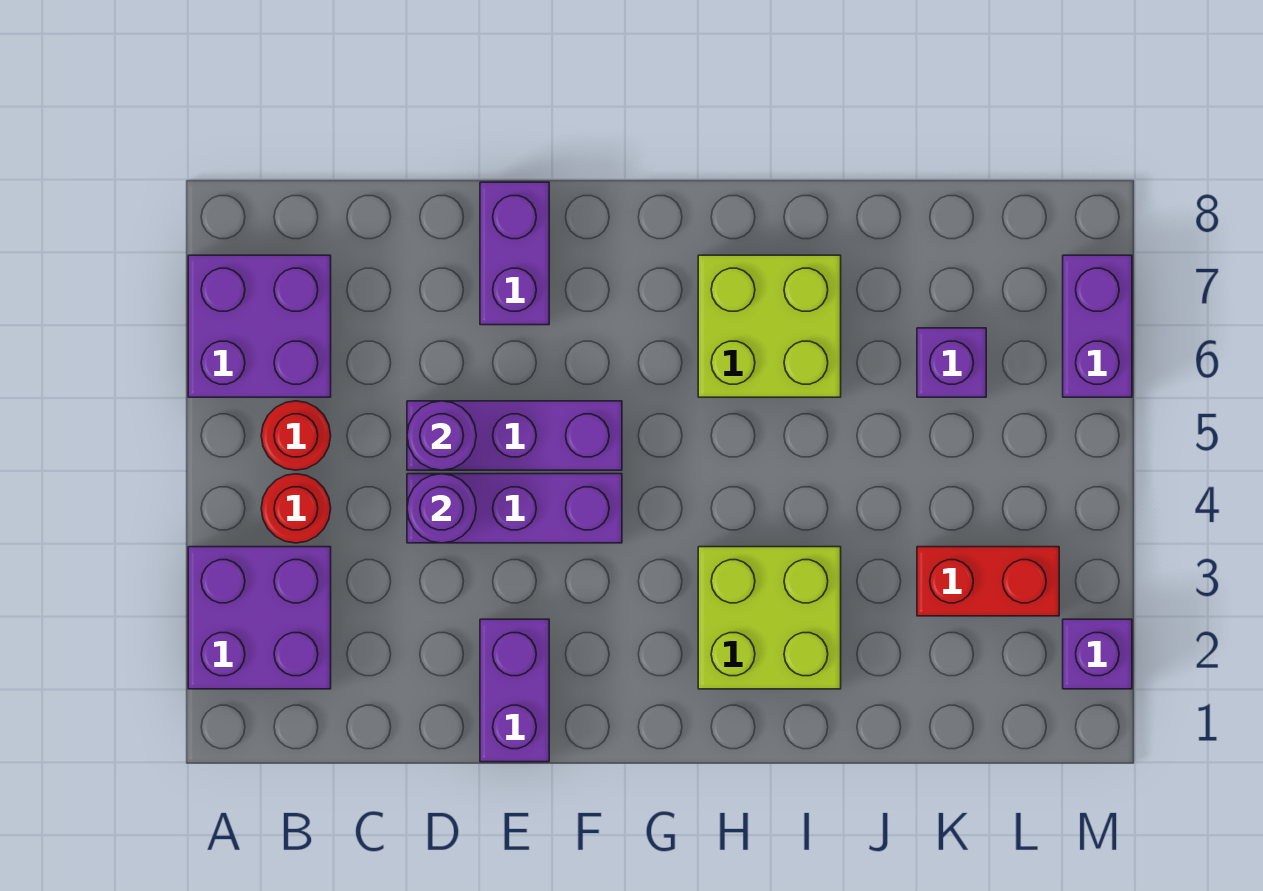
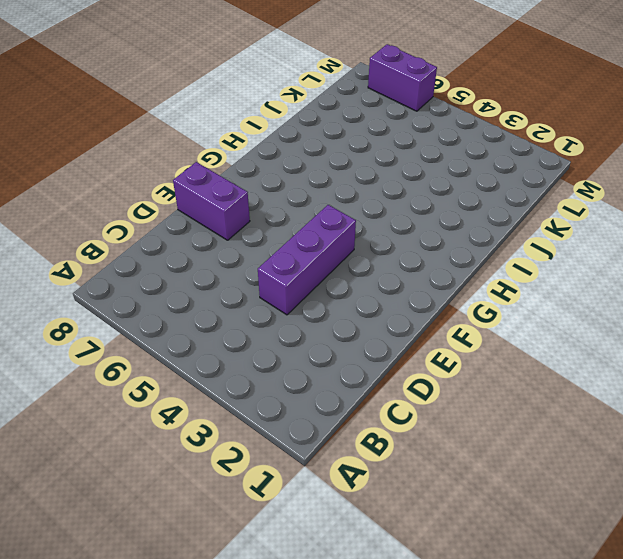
none -> purple 2x2 brick [188,547,331,689]
none -> purple 2x2 brick [188,255,331,397]
none -> red 1x1 round brick [261,474,331,543]

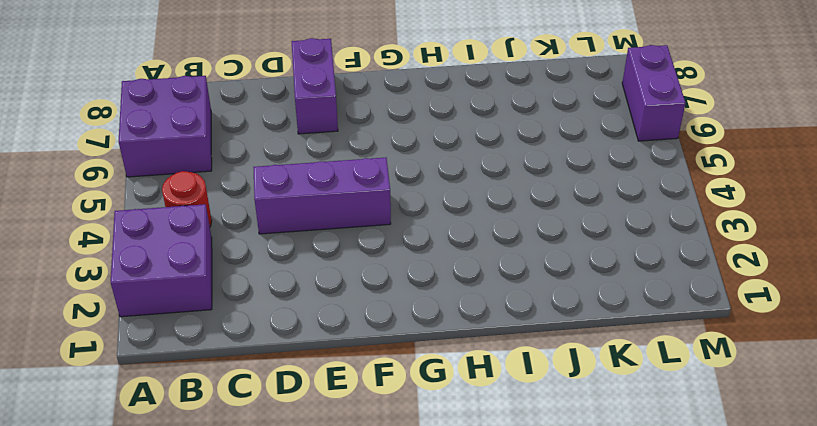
none -> red 1x1 round brick [261,401,331,470]
none -> purple 1x3 brick [407,401,622,470]
none -> purple 1x2 brick [480,619,549,762]

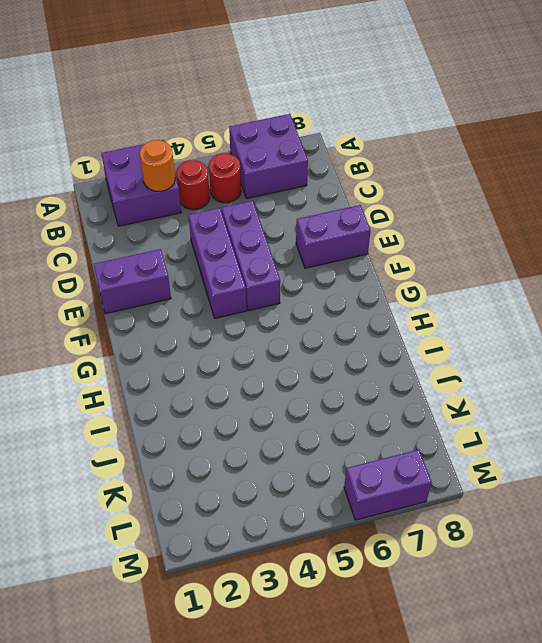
orange 1x1 round brick [140,140,175,191] -> none
none -> lime 2x2 brick [698,547,841,689]
none -> lime 2x2 brick [698,255,841,397]
none -> red 1x2 brick [917,547,1059,616]

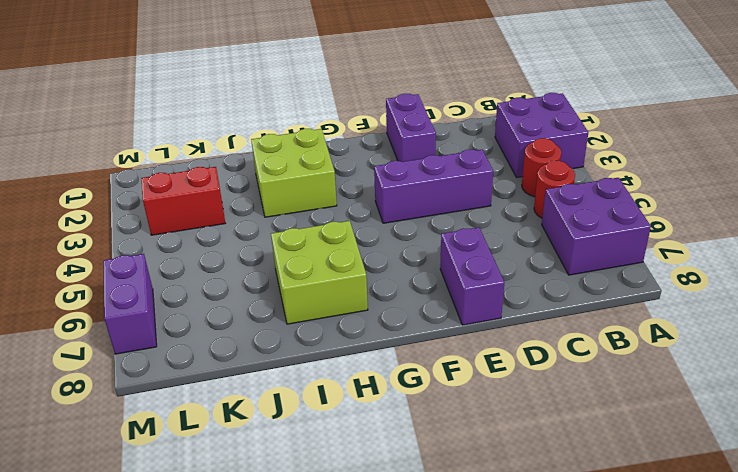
none -> purple 1x3 brick [407,401,622,470]
none -> purple 1x1 brick [917,328,986,397]
none -> purple 1x1 brick [1063,619,1132,689]

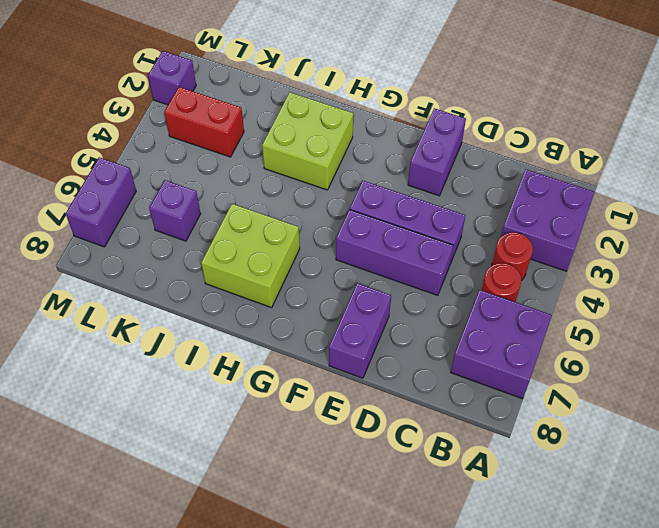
none -> purple 1x1 round brick [407,474,476,543]
none -> purple 1x1 round brick [407,401,476,470]

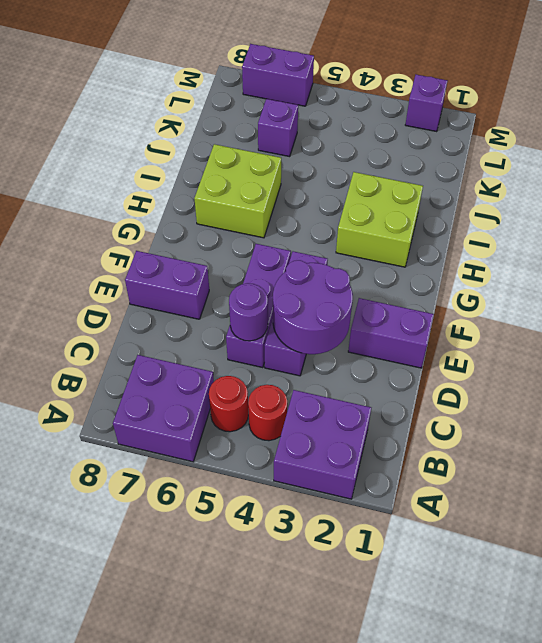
purple 2x2 round brick [273,260,353,354] -> purple 1x1 round brick [407,474,476,543]
none -> red 1x2 brick [917,547,1059,616]

